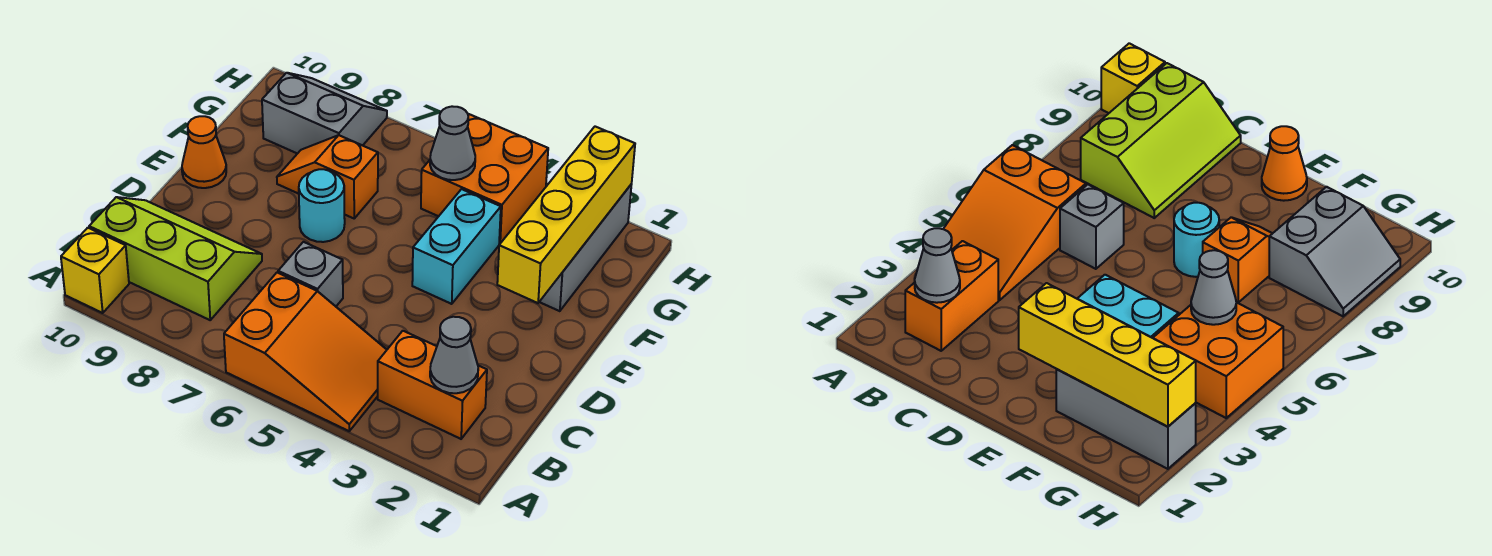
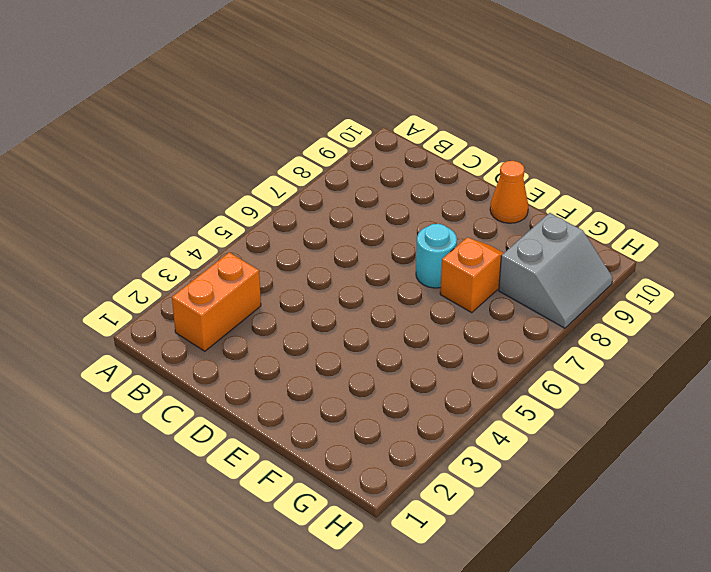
none -> orange 2x3 slope [224,273,387,431]
none -> yellow 1x1 brick [61,228,129,313]
none -> lime 2x3 slope [89,197,262,320]

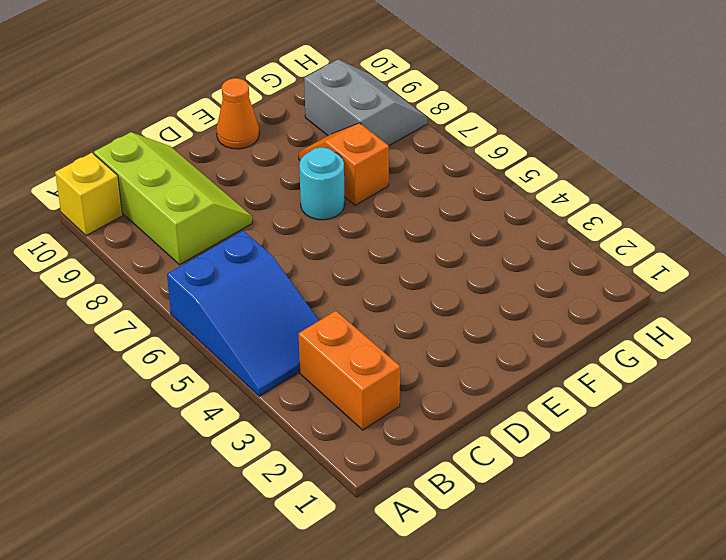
blue 2x3 slope [167,231,319,396] -> orange 2x3 slope [224,273,387,431]
none -> grey 1x1 brick [278,242,343,306]
none -> cyan 1x2 brick [412,189,501,304]
none -> grey 1x3 brick [540,184,632,311]

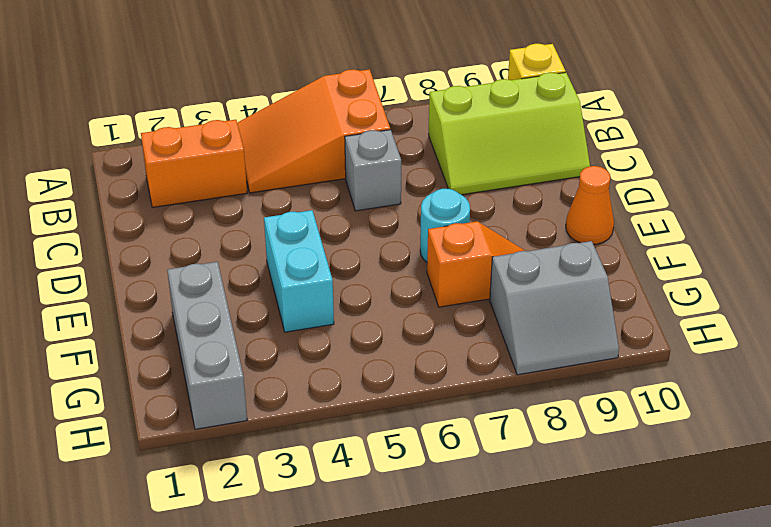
none -> orange 2x2 brick [421,114,548,244]
none -> grey 1x1 cone [430,317,478,393]
none -> yellow 1x4 brick [497,127,635,303]

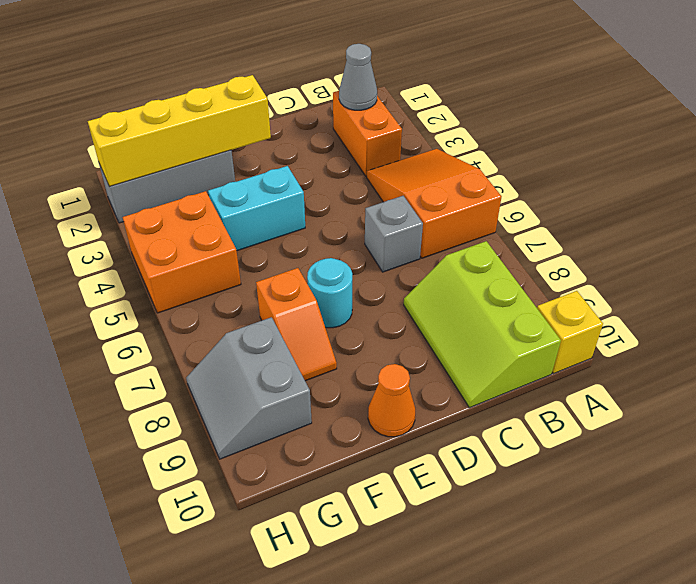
none -> grey 1x1 cone [430,106,475,180]

